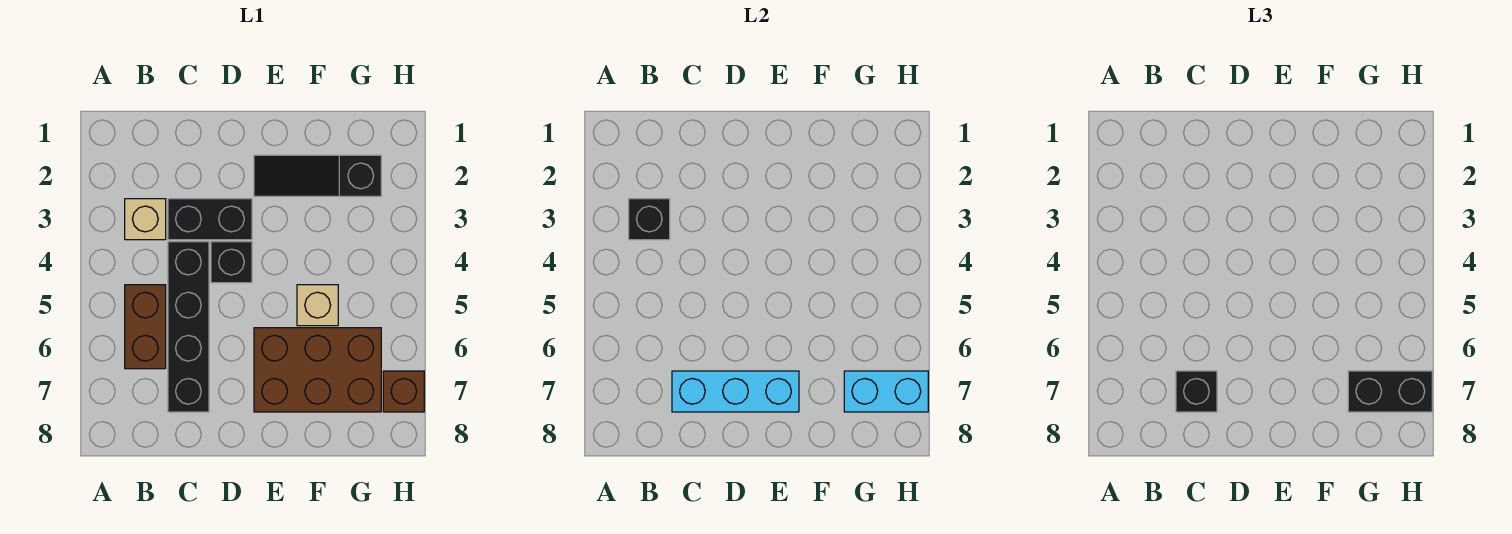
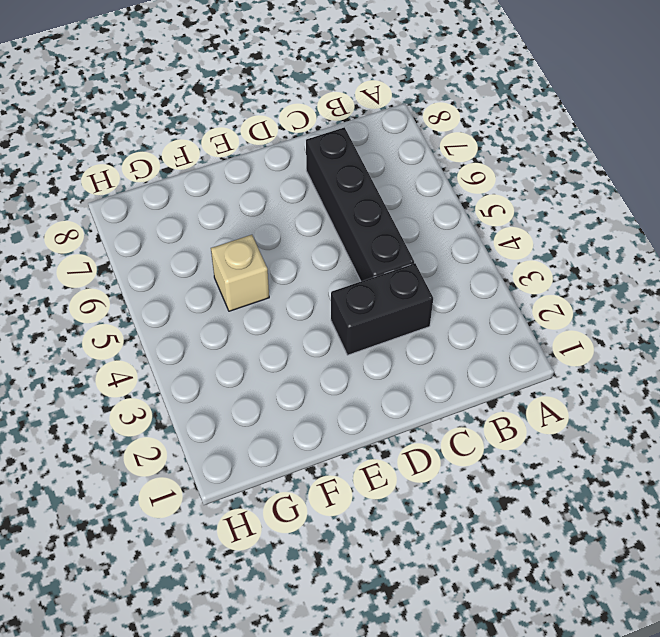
none -> tan 1x1 brick [125,199,166,240]
none -> brown 1x2 brick [125,285,166,369]
none -> black 1x1 brick [211,242,252,283]

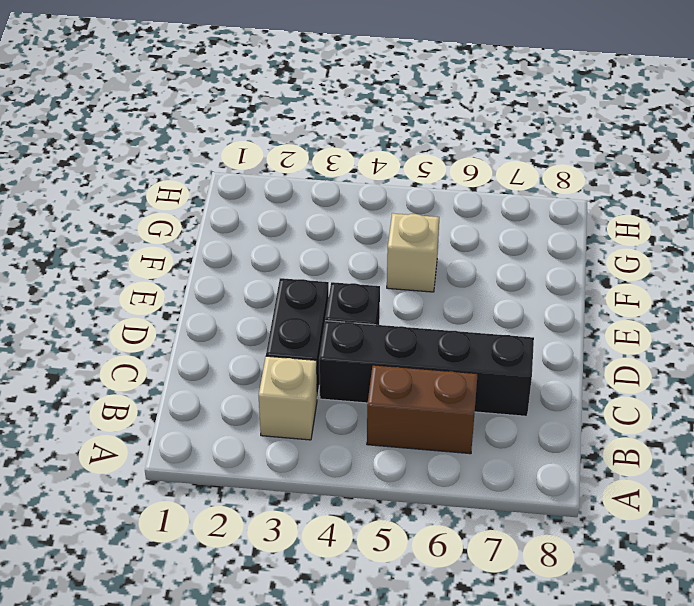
none -> black 1x3 slope [254,155,381,196]
none -> brown 2x3 brick [254,328,381,412]
none -> brown 1x1 brick [383,371,424,412]

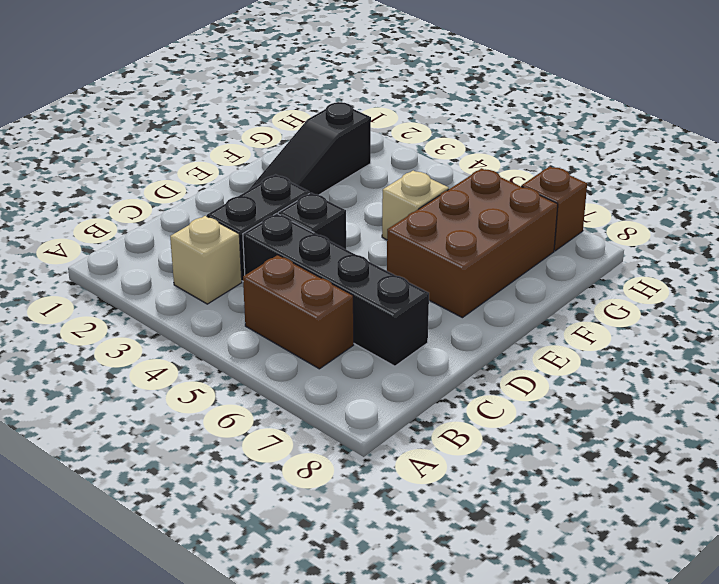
none -> black 1x1 brick [629,199,670,240]
none -> cyan 1x3 brick [672,371,799,412]
none -> cyan 1x2 brick [844,371,928,412]

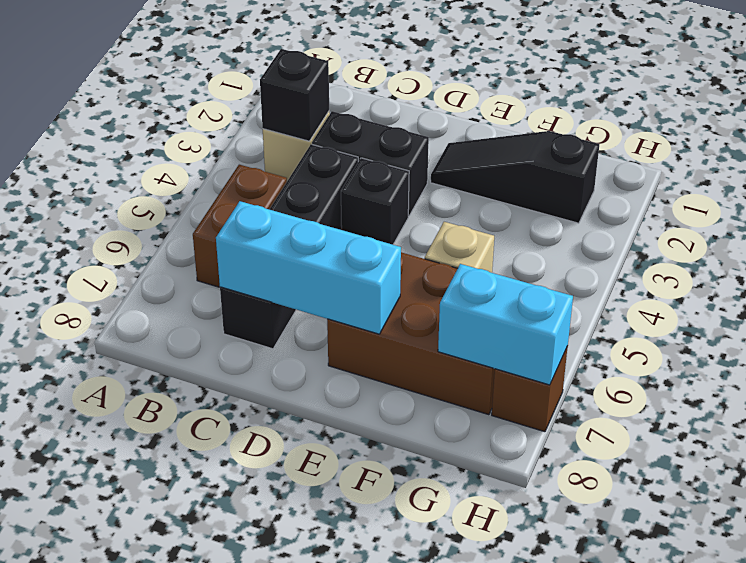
none -> black 1x1 brick [1176,371,1217,412]
none -> black 1x2 brick [1348,371,1432,412]

